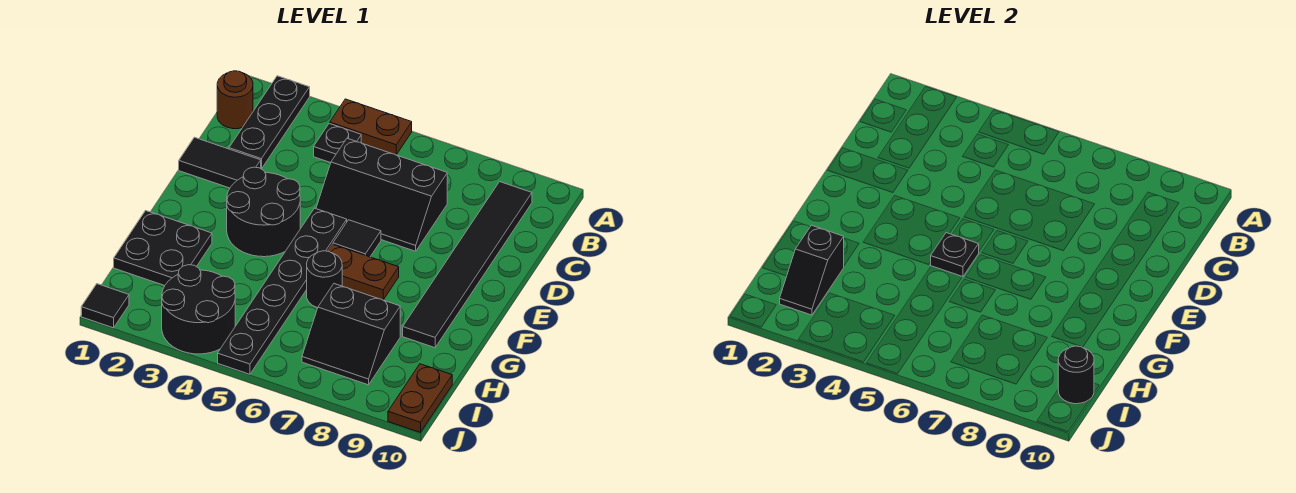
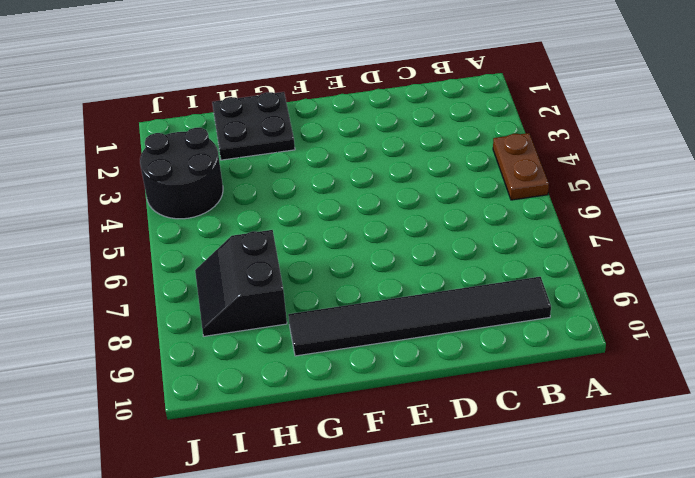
none -> black 1x3 plate [229,76,310,169]
none -> brown 1x1 round brick [217,71,253,129]
none -> black 1x1 plate [314,123,361,163]

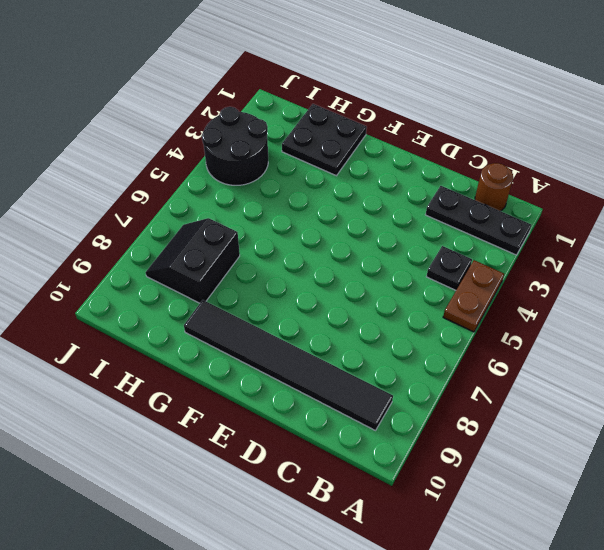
none -> black 2x3 slope [316,138,447,251]
none -> black 1x2 tile [179,137,261,188]
none -> black 2x2 round brick [227,167,300,257]

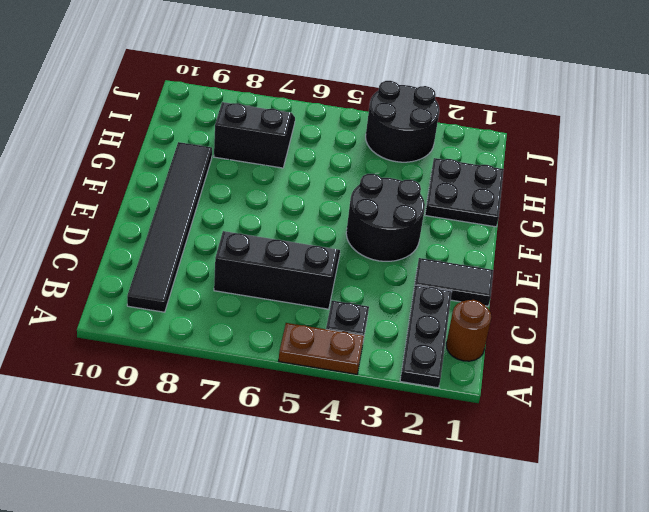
none -> black 1x6 plate [218,208,347,374]
none -> black 1x1 tile [333,220,381,257]
none -> brown 1x2 plate [328,244,399,300]

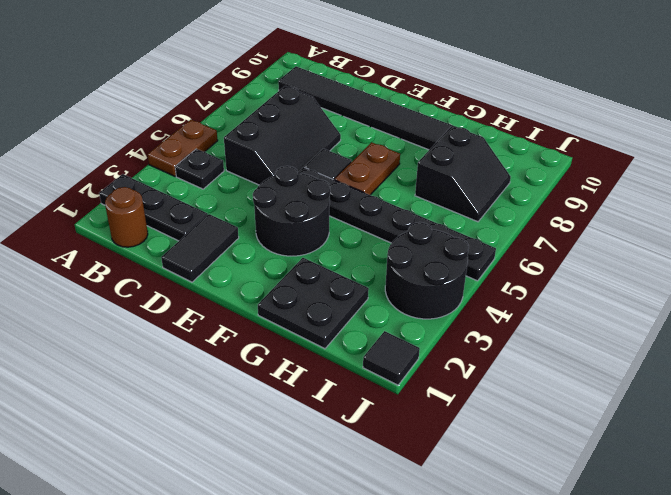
none -> black 1x1 round brick [307,251,342,308]
none -> brown 1x2 plate [388,364,452,432]
none -> black 1x1 plate [931,233,979,277]

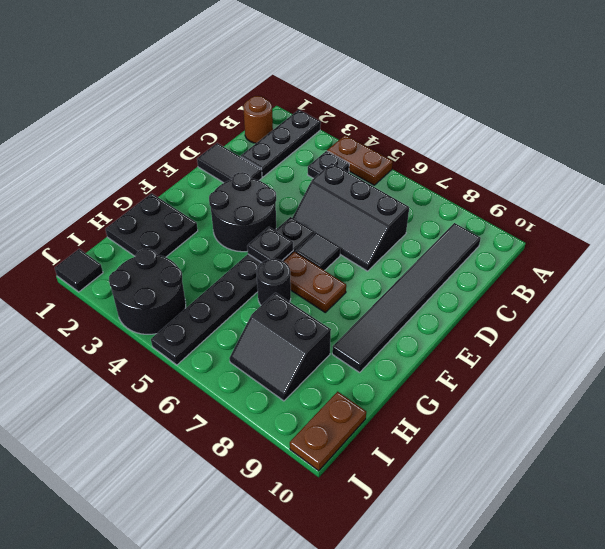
none -> black 1x2 slope [780,225,844,315]
none -> black 1x1 round brick [1058,346,1094,404]

